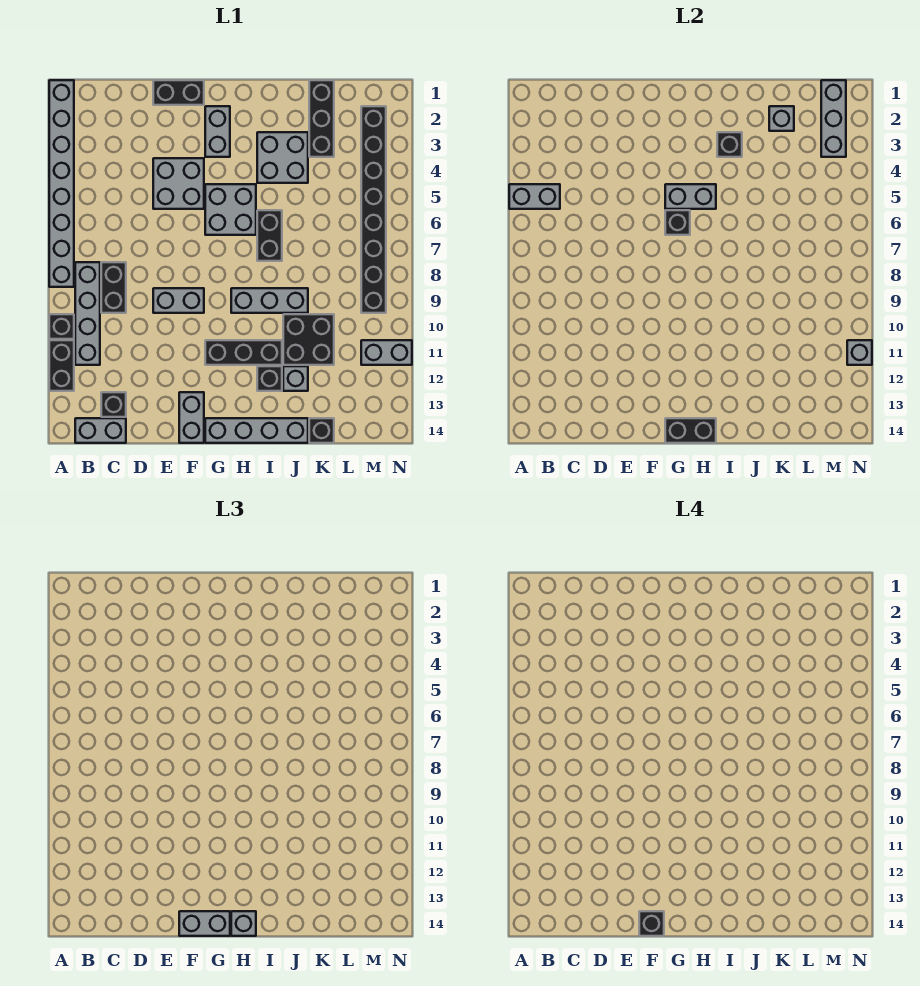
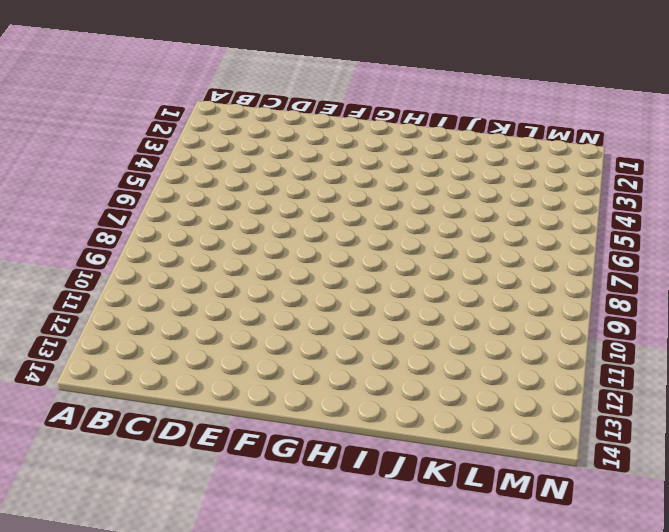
none -> grey 1x8 brick [49,80,74,287]
none -> black 1x1 brick [49,314,74,339]
none -> black 1x2 brick [49,340,74,391]
none -> grey 1x4 brick [75,262,100,365]

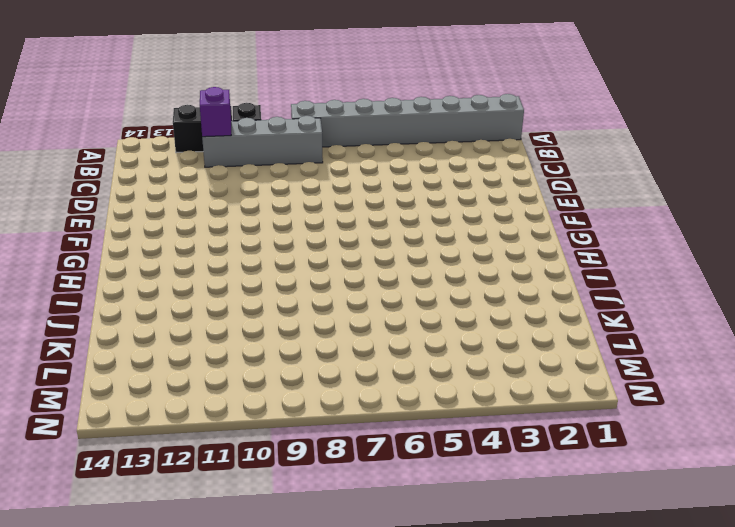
purple 1x1 brick [200,87,231,137] -> none
none -> grey 1x2 brick [75,418,126,443]
none -> black 1x2 brick [101,262,126,313]
none -> black 1x1 brick [101,392,126,417]
none -> black 1x2 brick [153,80,204,105]

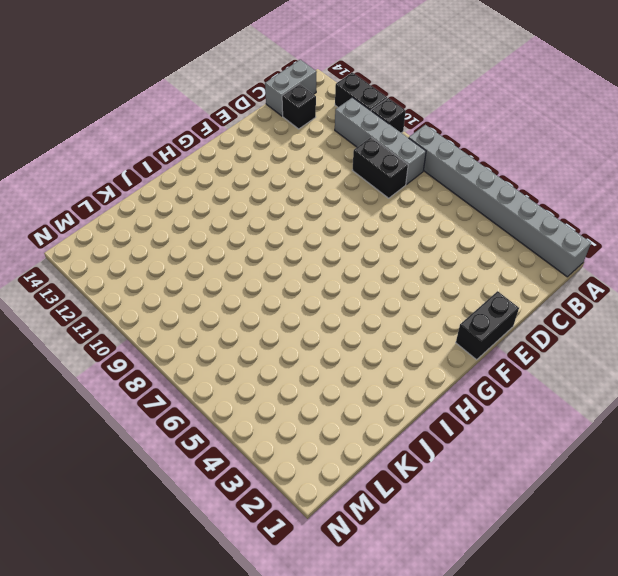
none -> grey 2x2 brick [153,158,204,209]
none -> grey 1x2 brick [153,288,204,313]
none -> grey 1x2 brick [179,392,204,443]
none -> grey 1x2 brick [205,106,230,157]

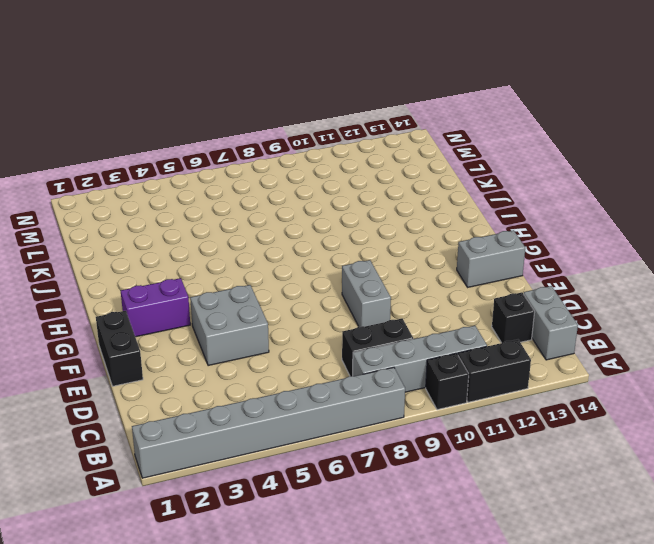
purple 1x2 brick [121,278,190,337] -> grey 1x2 brick [205,106,230,157]
none -> grey 2x2 brick [205,184,256,235]
none -> black 1x3 brick [205,340,282,365]
none -> grey 1x4 brick [205,418,308,443]
none -> grey 1x3 brick [231,288,308,313]

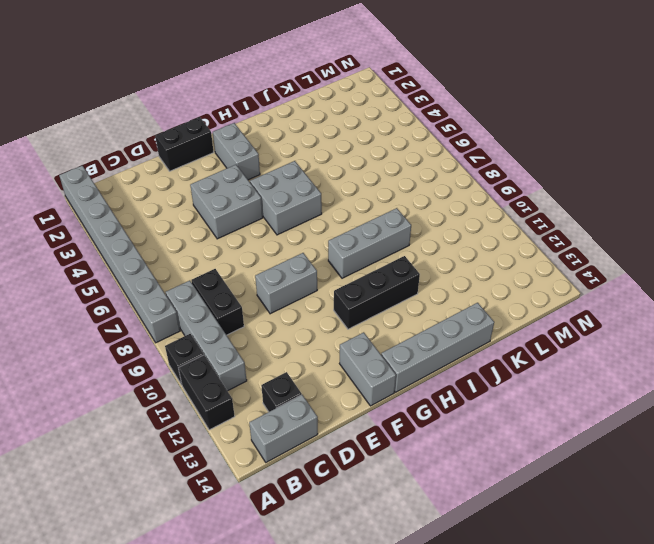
none -> grey 2x2 brick [257,132,308,183]
none -> black 1x2 brick [257,210,282,261]
none -> black 1x1 brick [257,366,282,391]
none -> black 2x2 brick [283,314,334,365]

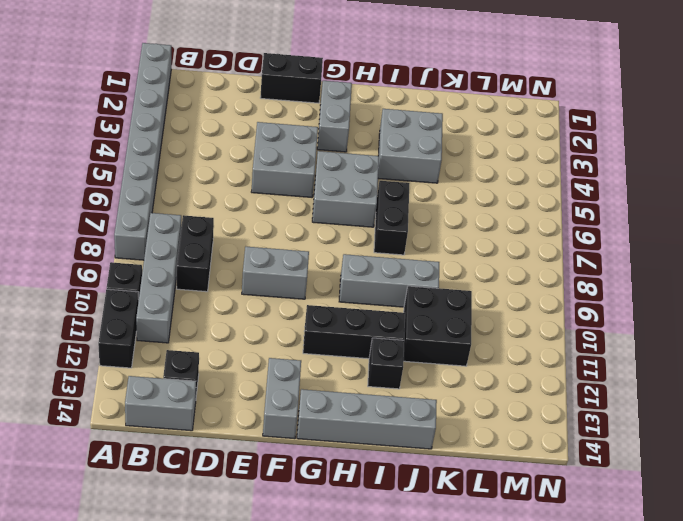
none -> grey 1x1 brick [283,366,308,391]
none -> black 1x3 brick [309,80,334,157]
none -> black 1x1 brick [309,418,334,443]
none -> black 1x8 brick [361,106,386,313]

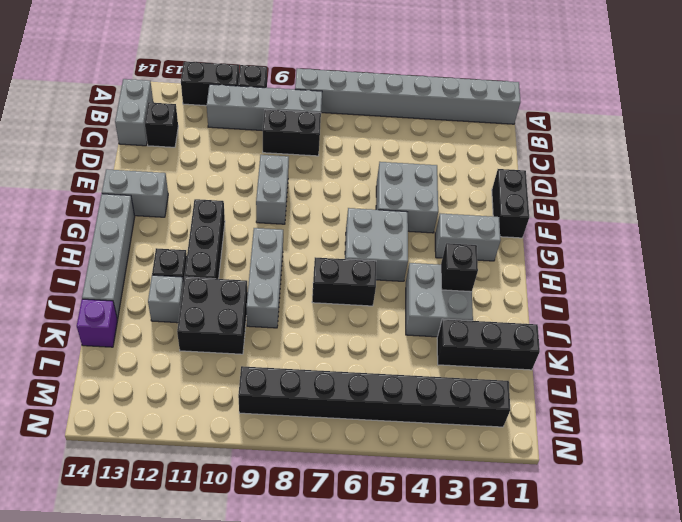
purple 1x1 brick [77,299,118,347] -> black 1x1 brick [309,418,334,443]
none -> grey 1x2 brick [361,340,412,365]
none -> grey 1x2 brick [509,184,560,209]
none -> grey 1x2 brick [665,184,716,209]
none -> black 1x1 brick [665,210,690,235]

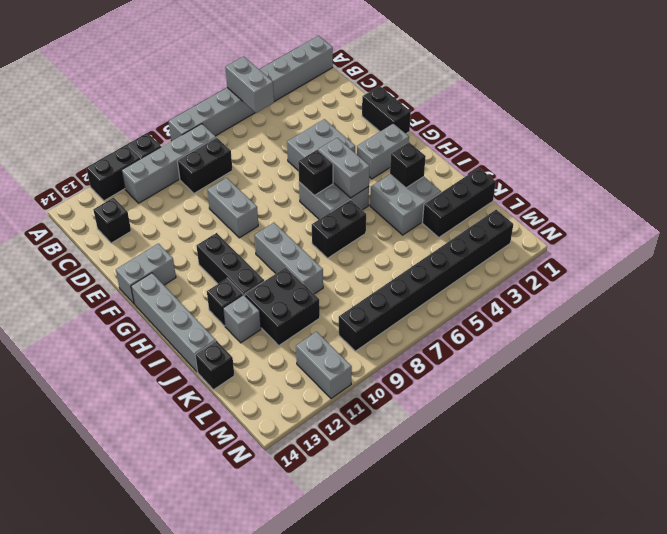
none -> grey 1x2 brick [75,418,126,443]
none -> black 1x2 brick [665,418,716,443]
none -> grey 1x1 brick [769,106,794,131]
none -> grey 1x3 brick [821,80,846,157]

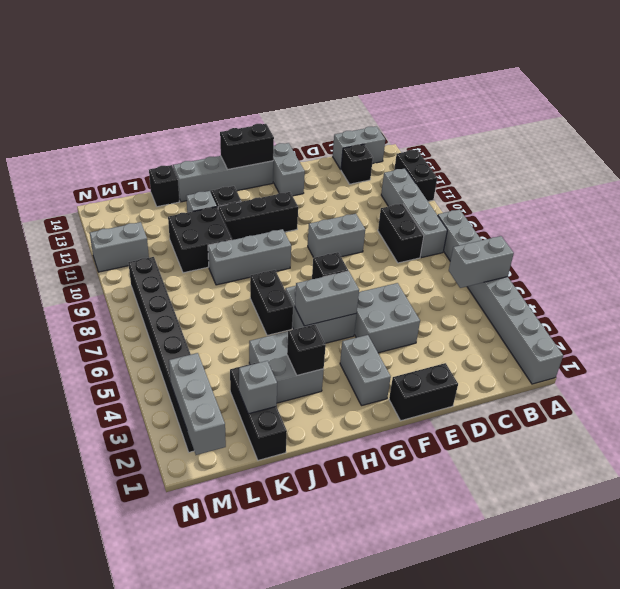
none -> black 1x1 brick [49,314,74,339]
none -> grey 1x1 brick [847,340,872,365]
none -> grey 1x2 brick [179,911,230,936]
none -> grey 1x1 brick [231,911,256,936]

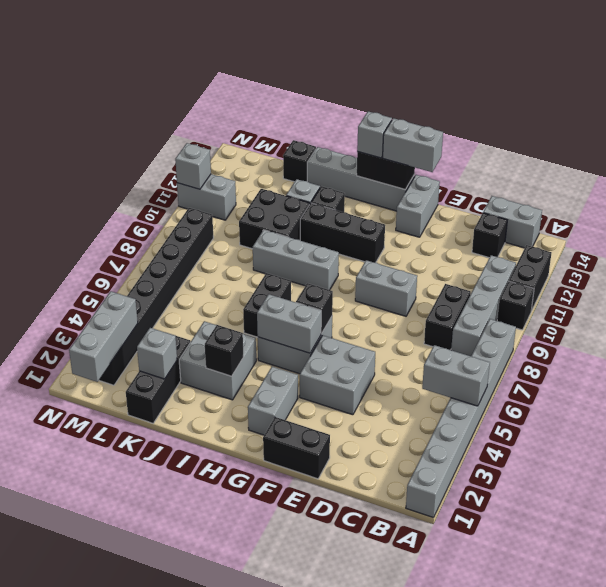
none -> black 1x1 brick [639,911,664,936]

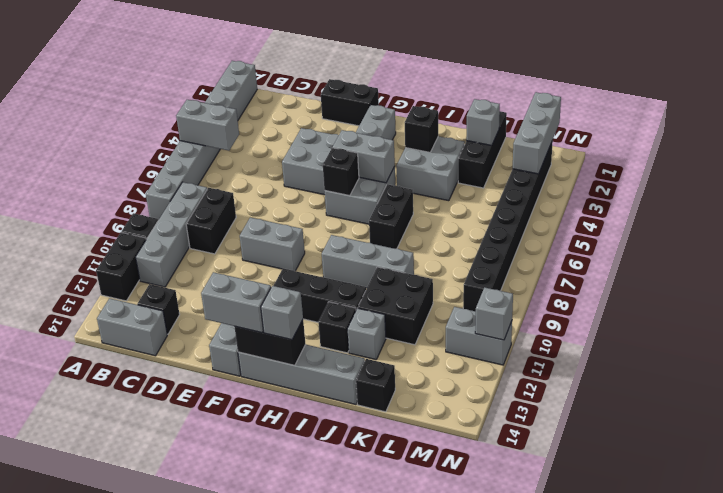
none -> black 1x1 brick [639,911,664,936]

